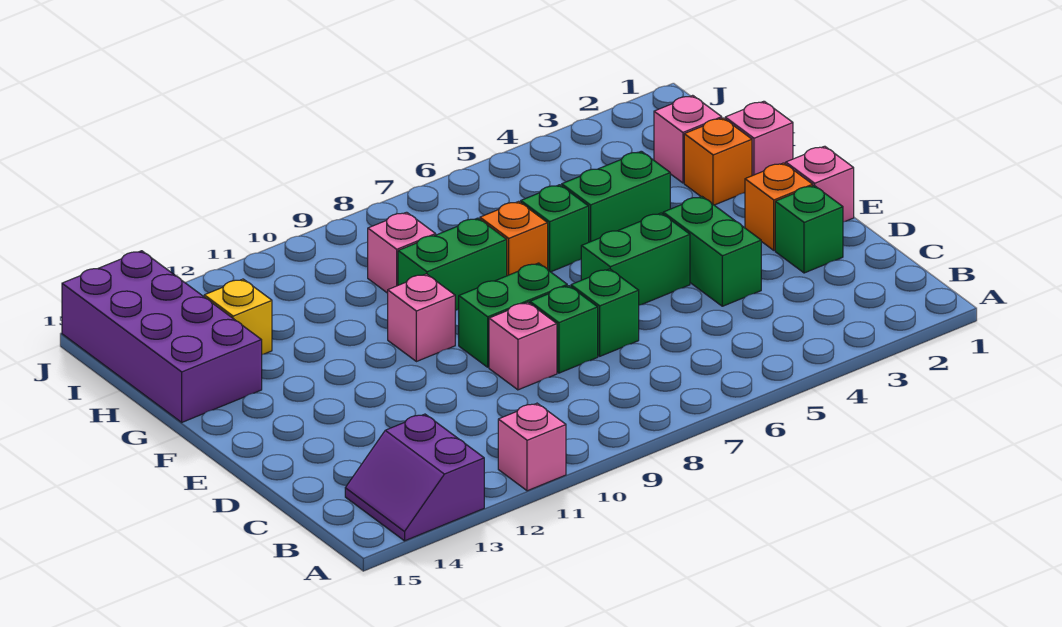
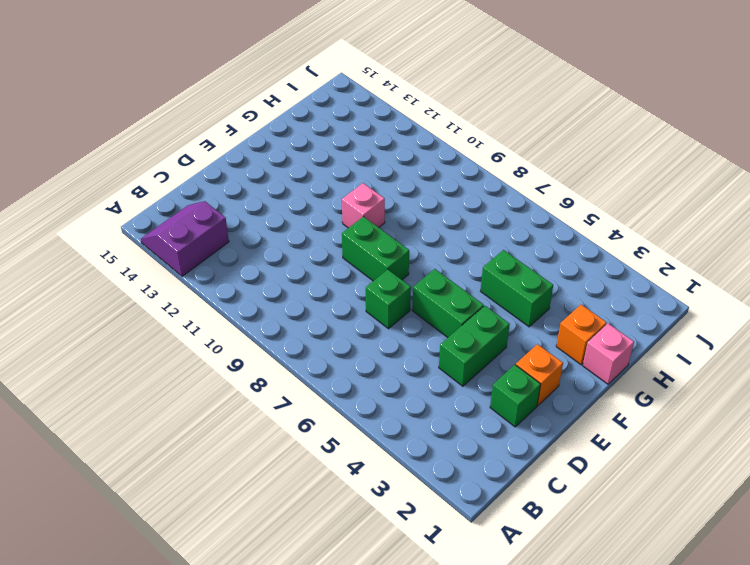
none -> pink 1x1 brick [498,403,566,491]
none -> green 1x1 brick [530,286,598,373]
none -> pink 1x1 brick [489,302,557,390]

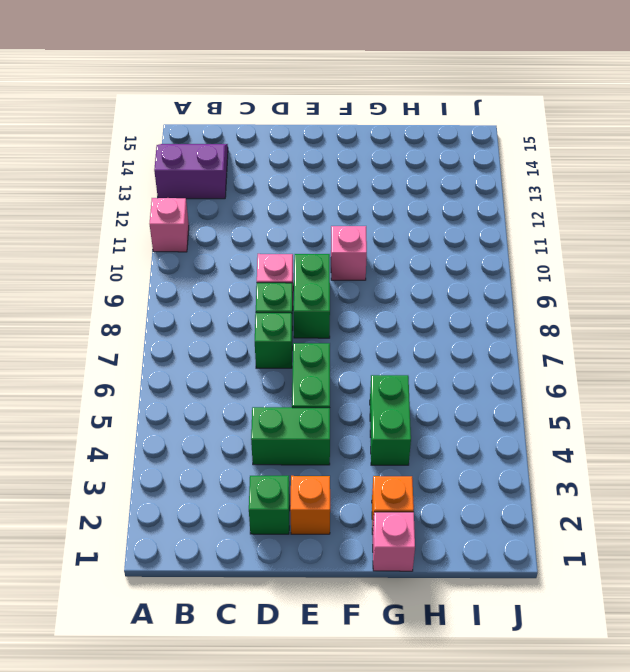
none -> pink 1x1 brick [786,146,854,222]
none -> green 1x1 brick [521,185,589,272]
none -> orange 1x1 brick [480,201,548,276]

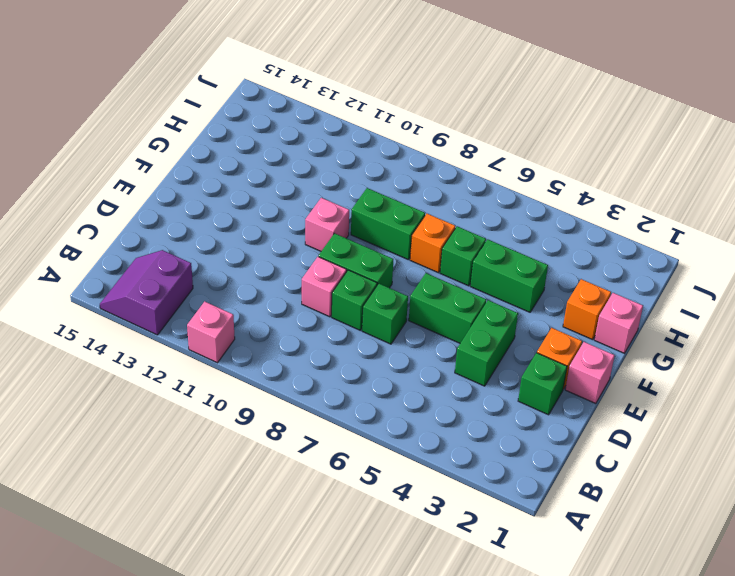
none -> purple 2x4 brick [62,251,262,422]
none -> pink 1x1 brick [654,95,722,183]
none -> pink 1x1 brick [368,212,436,293]

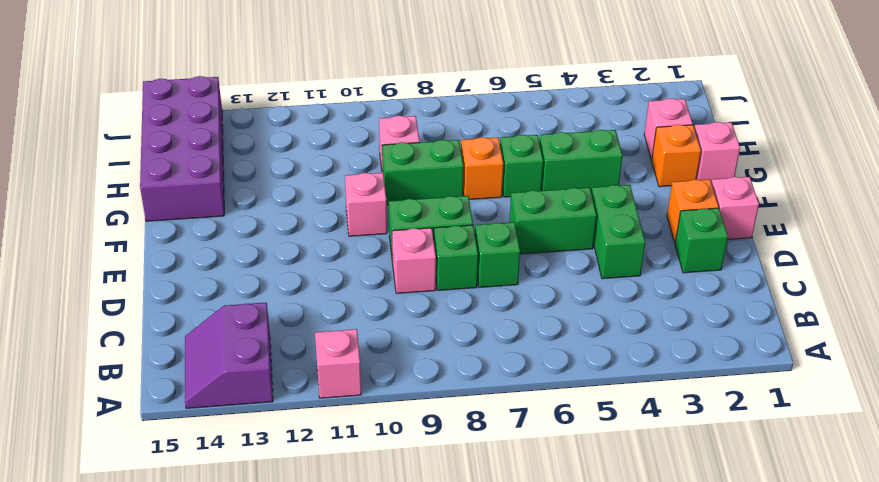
none -> yellow 1x1 brick [204,279,272,355]

